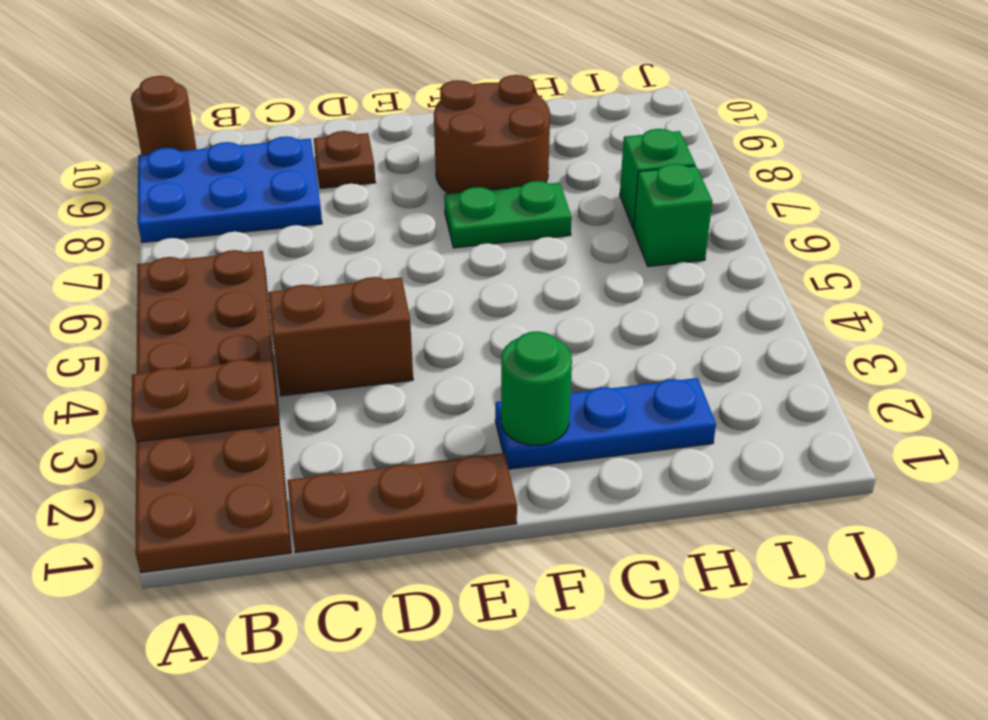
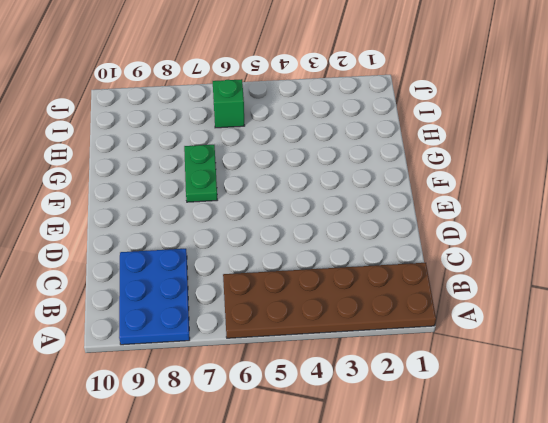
none -> brown 1x1 round brick [131,76,196,155]
none -> brown 1x3 plate [288,453,517,553]
none -> brown 1x2 brick [268,277,413,396]

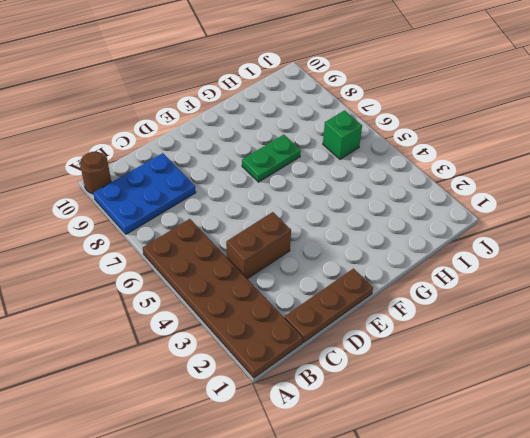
none -> brown 1x1 plate [314,131,376,188]
none -> blue 1x3 plate [495,378,716,469]
none -> brown 2x2 round brick [434,75,550,194]

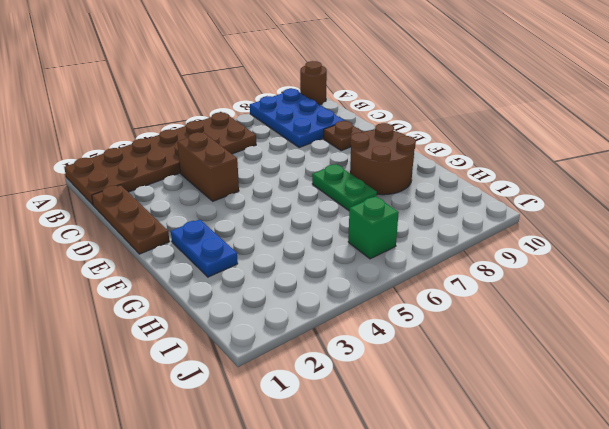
blue 1x2 plate [171,219,238,277] -> blue 1x3 plate [495,378,716,469]
none -> green 1x1 brick [620,129,695,229]
none -> brown 1x2 plate [131,359,279,442]
none -> green 1x1 round brick [501,331,572,445]

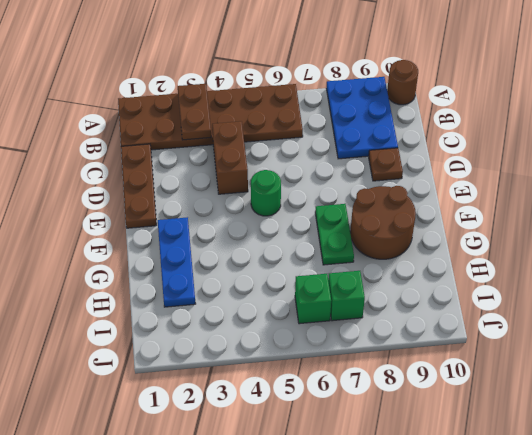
green 1x1 round brick [251,170,281,216] -> green 1x1 round brick moved to [501,331,572,445]

